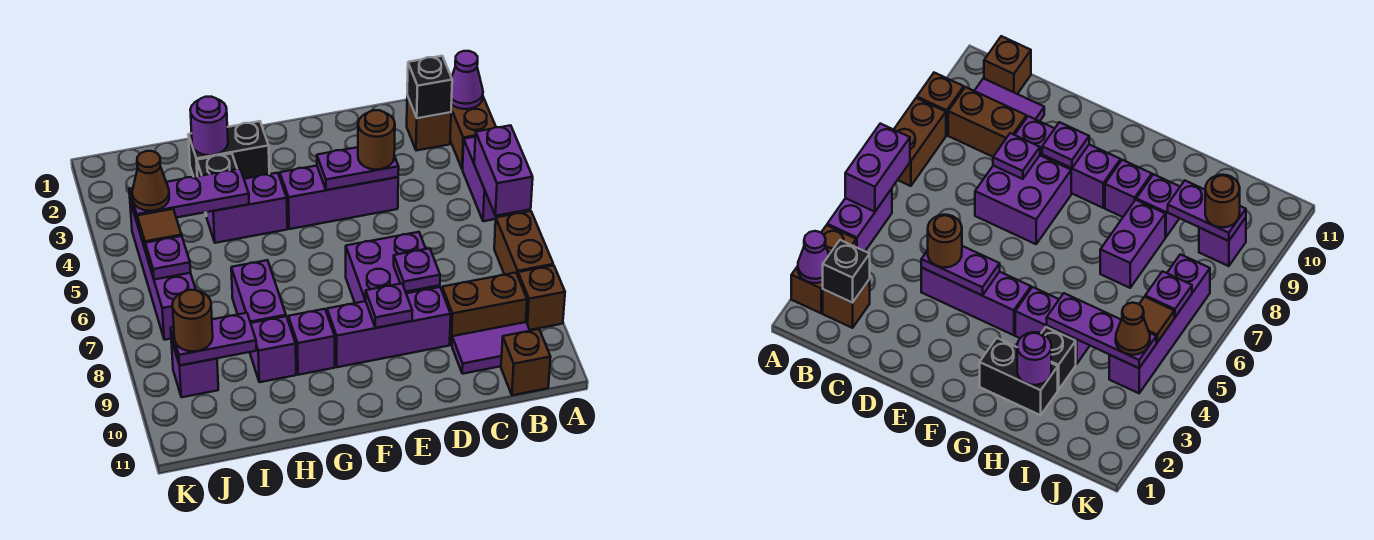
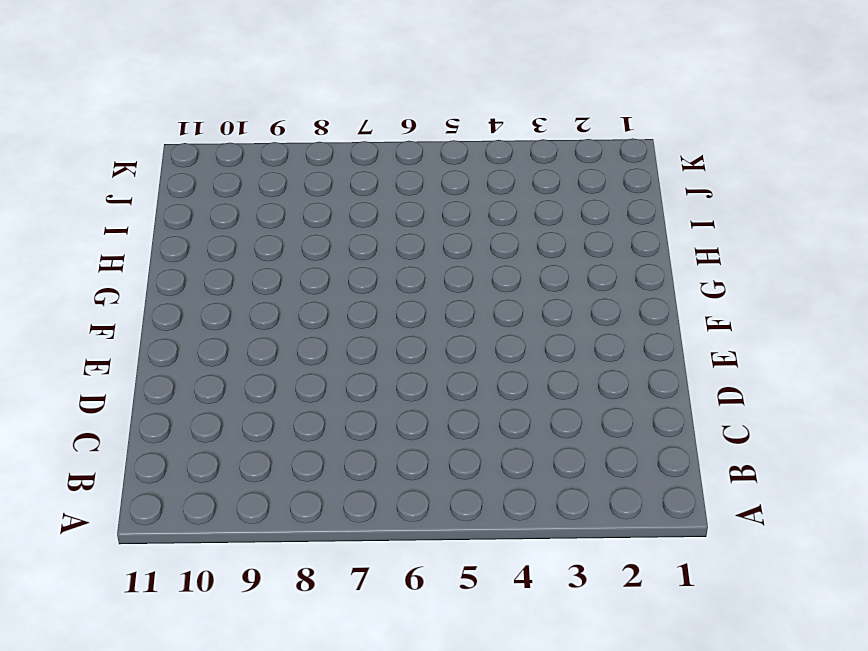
none -> brown 1x2 brick [450,97,496,169]
none -> purple 1x2 brick [463,137,518,221]
none -> brown 1x2 brick [494,211,553,275]
none -> brown 1x1 brick [518,265,565,330]

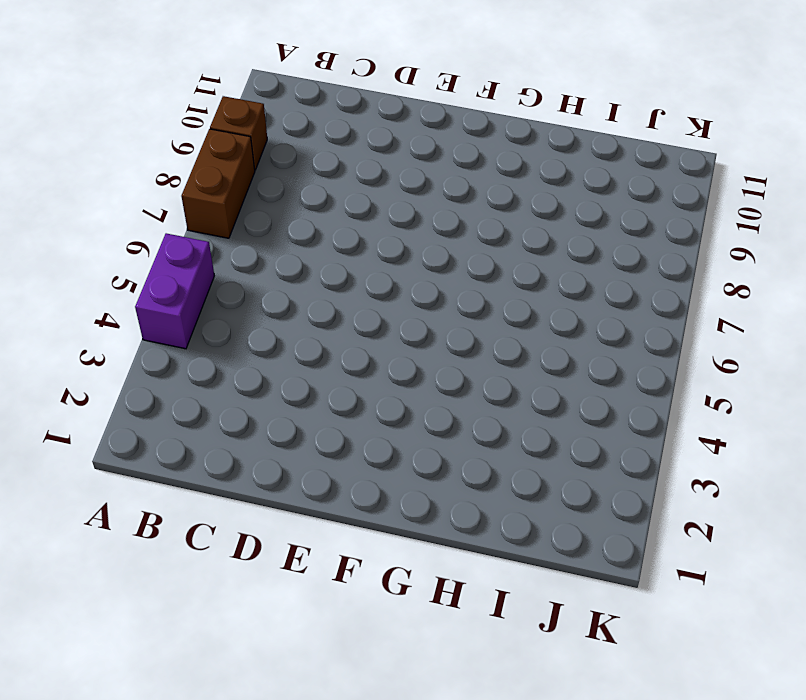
none -> brown 1x2 brick [450,97,496,169]
none -> brown 1x1 brick [407,96,451,151]
none -> brown 1x2 brick [442,273,527,345]
none -> purple 1x2 tile [452,322,530,374]

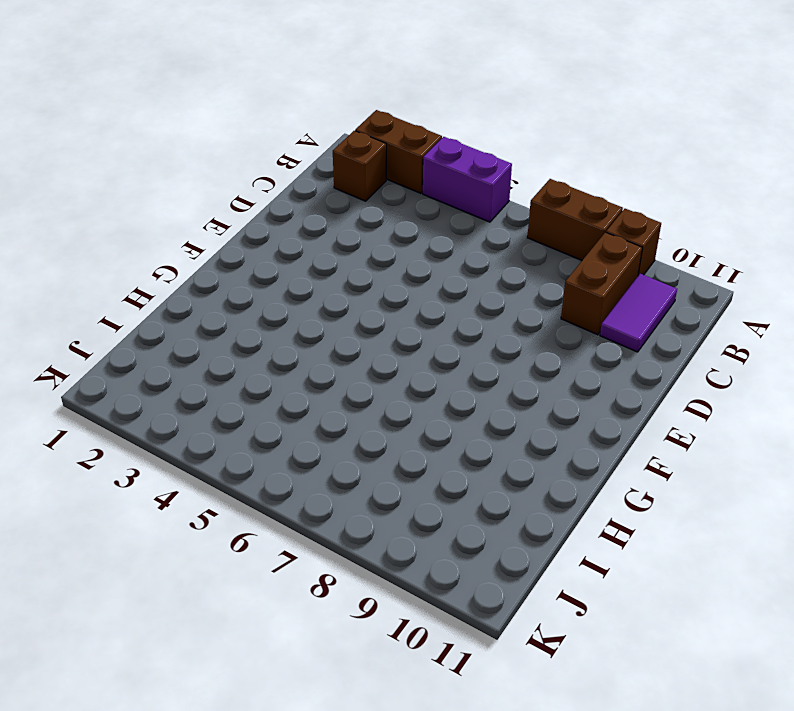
none -> brown 1x1 brick [501,329,551,395]
none -> purple 1x3 brick [280,166,398,229]
none -> purple 2x2 brick [346,232,440,303]
none -> purple 1x3 brick [327,287,451,367]

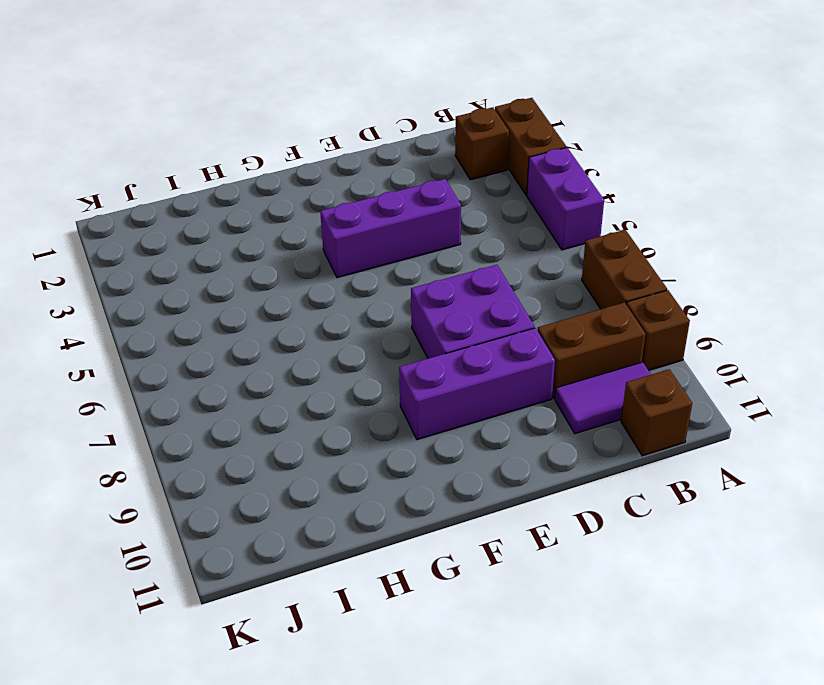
none -> black 1x2 brick [188,121,269,179]
none -> purple 1x2 brick [206,173,287,243]
none -> purple 1x1 brick [288,309,335,375]
none -> black 1x1 brick [197,153,237,214]

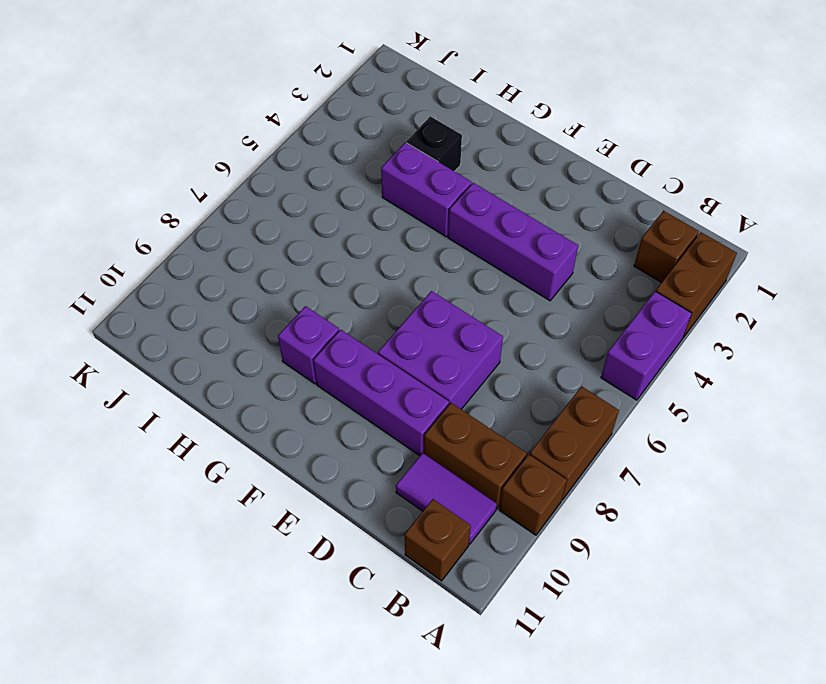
none -> black 1x2 brick [188,121,269,179]
none -> purple 1x2 brick [231,260,286,323]
none -> purple 1x1 brick [250,316,296,382]
none -> purple 1x4 brick [130,202,196,340]

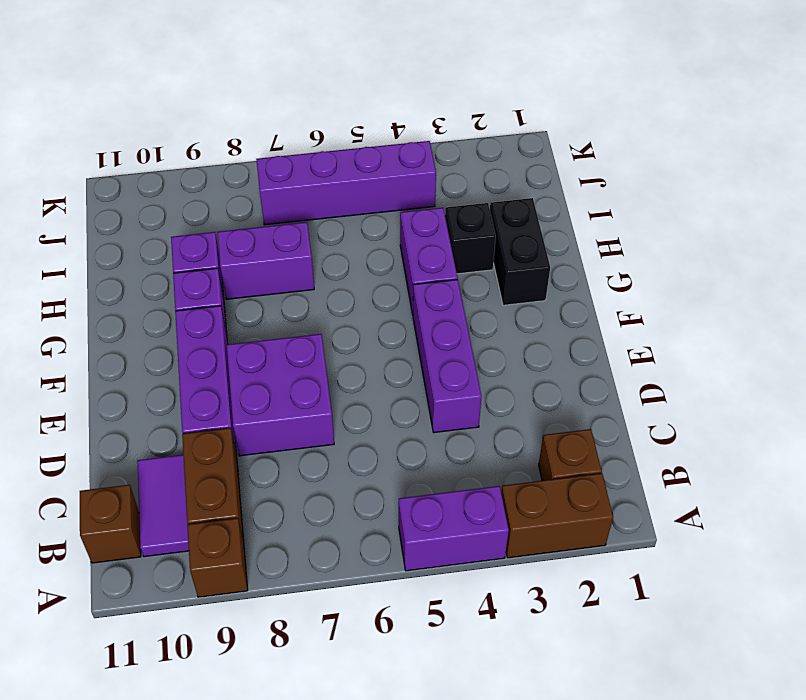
none -> brown 1x2 brick [494,211,553,275]
none -> purple 1x1 brick [171,339,218,397]
none -> purple 1x1 cone [451,51,483,109]
none -> purple 1x2 brick [474,125,533,216]

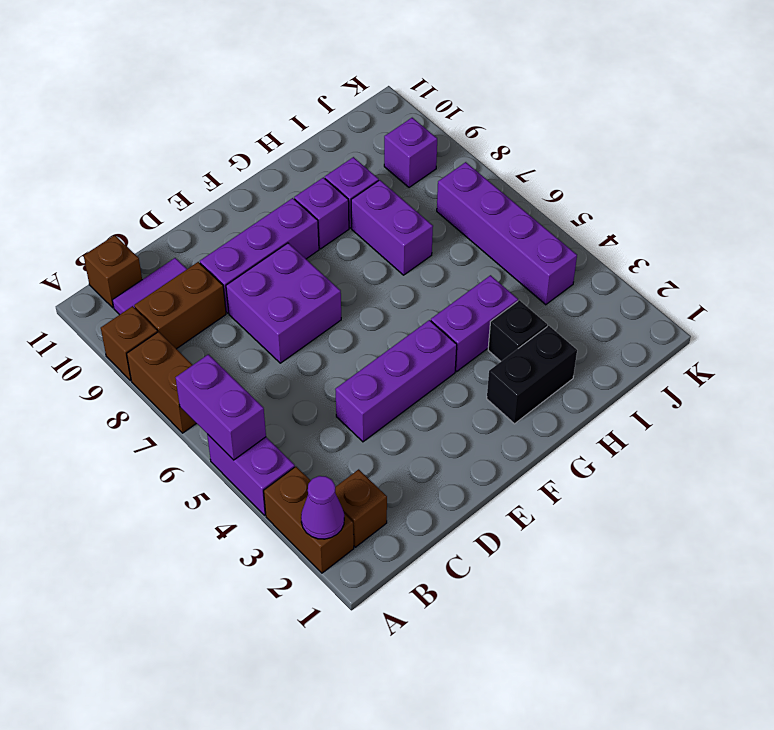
none -> black 1x1 brick [407,56,452,118]
none -> purple 1x2 plate [317,147,399,190]
none -> purple 1x1 plate [394,248,440,292]
none -> purple 1x1 plate [366,284,412,328]

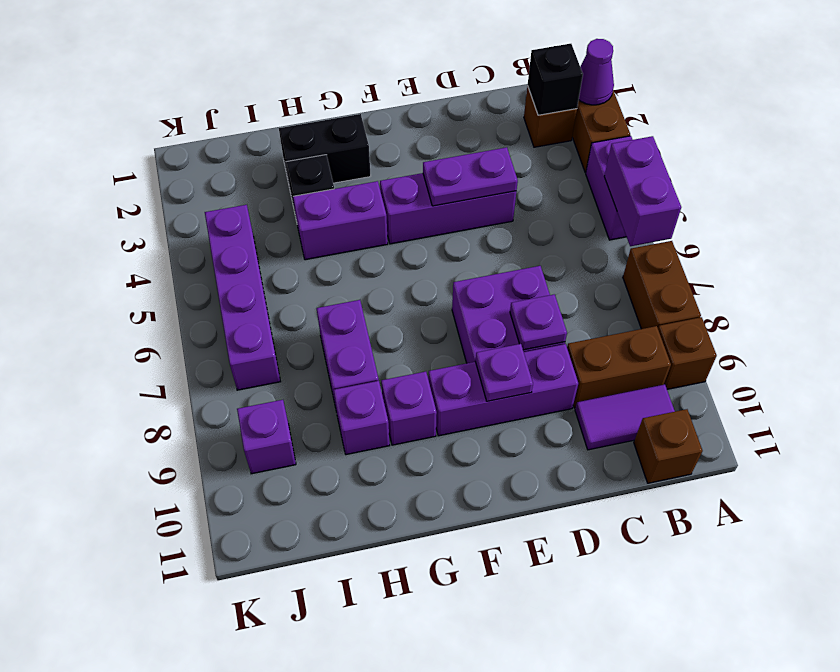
none -> purple 1x1 round brick [190,97,228,155]
none -> purple 1x3 plate [129,169,249,224]
none -> purple 1x2 plate [171,313,256,366]
none -> brown 1x1 tile [137,209,182,252]

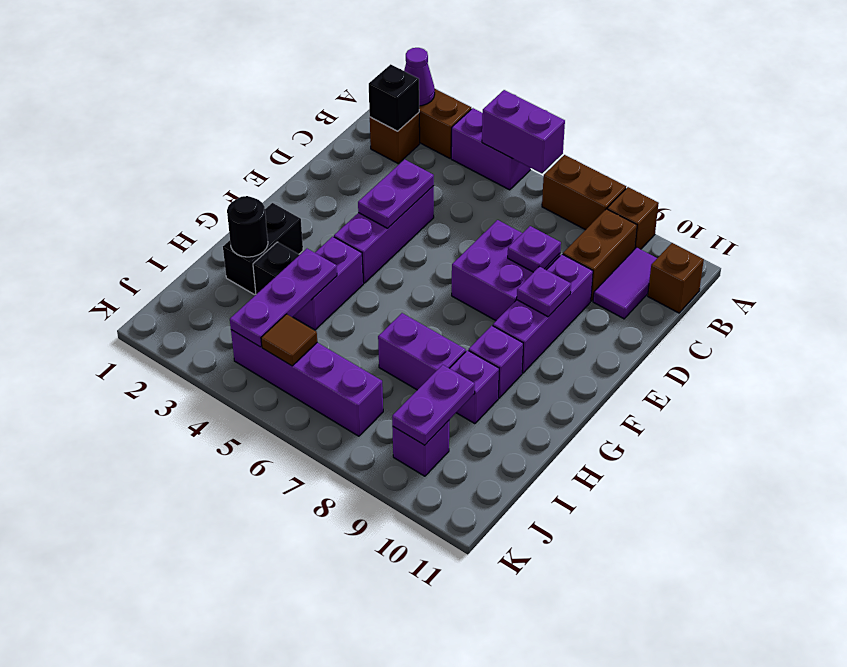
black 1x1 round brick [227,196,268,257] -> purple 1x1 round brick [190,97,228,155]
none -> purple 1x1 plate [145,236,191,280]
none -> brown 1x1 round brick [358,110,395,170]
none -> brown 1x1 cone [132,151,169,211]
none -> brown 1x1 round brick [172,290,213,351]

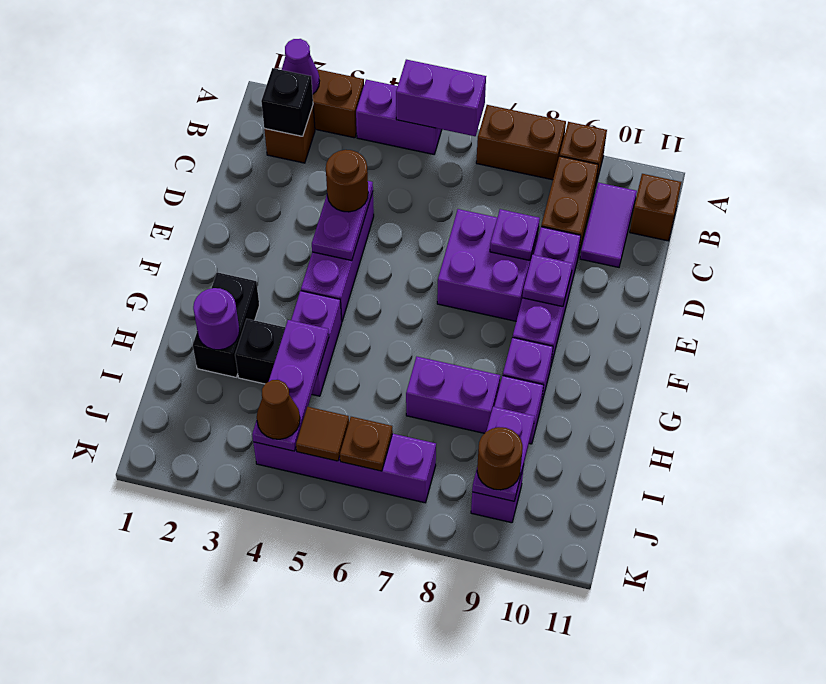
brown 1x1 plate [340,417,393,471] -> purple 1x1 plate [145,236,191,280]

